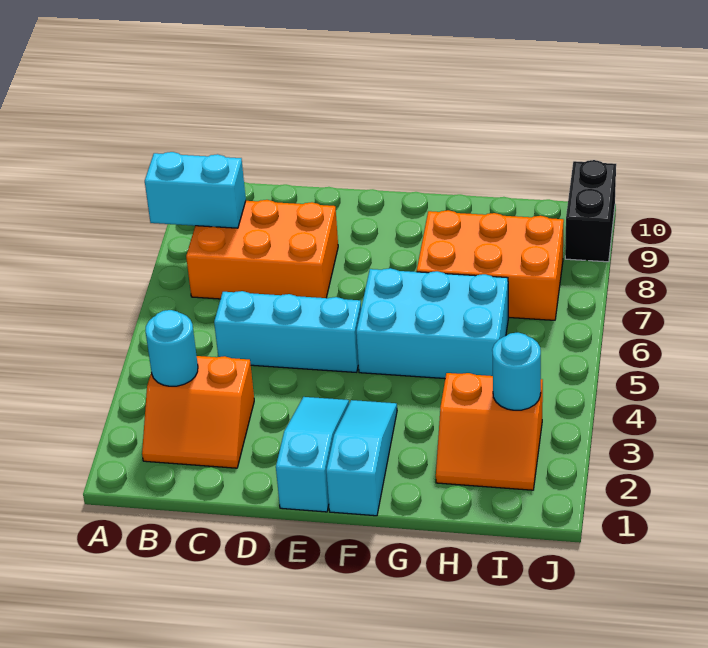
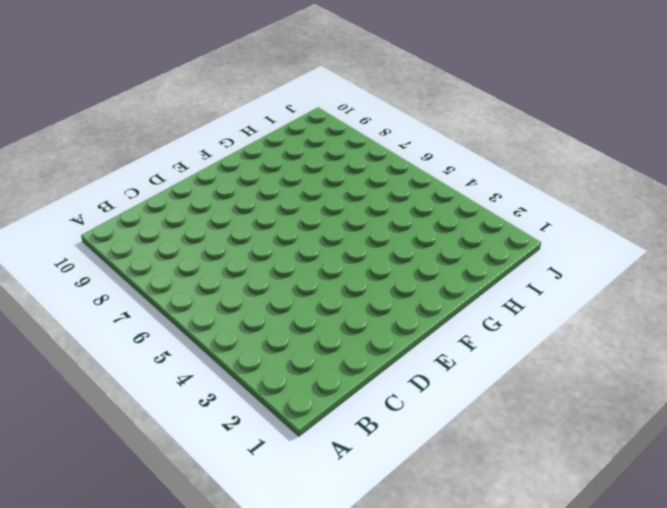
none -> orange 2x2 slope [142,356,254,468]
none -> orange 2x3 brick [186,200,338,299]
none -> cyan 1x3 brick [214,291,361,372]

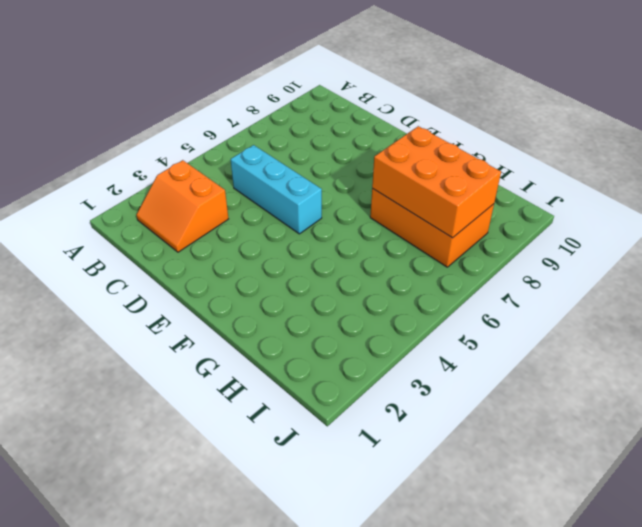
orange 2x3 brick [372,126,501,238] -> orange 2x3 brick moved to [186,200,338,299]
none -> cyan 1x3 slope [276,397,349,512]
none -> cyan 1x3 slope [326,400,397,516]
none -> cyan 2x3 brick [356,268,508,379]

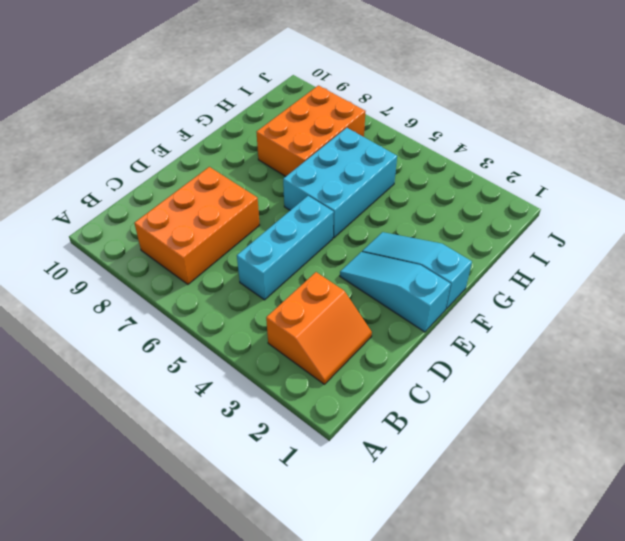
none -> orange 2x2 slope [436,373,543,490]
none -> black 1x2 brick [565,160,616,262]
none -> cyan 1x2 brick [145,152,246,228]

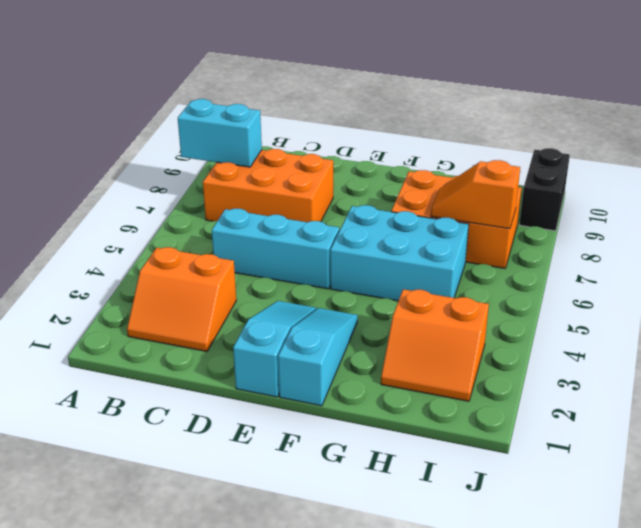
orange 1x2 slope [431,160,520,229] -> none
none -> cyan 1x1 round brick [146,310,198,386]
none -> cyan 1x1 round brick [492,333,541,410]

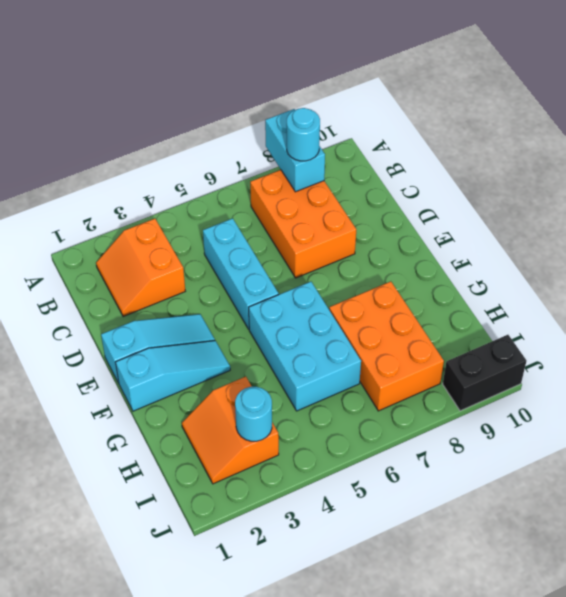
cyan 1x1 round brick [287,108,320,161] -> cyan 1x1 round brick moved to [146,310,198,386]

